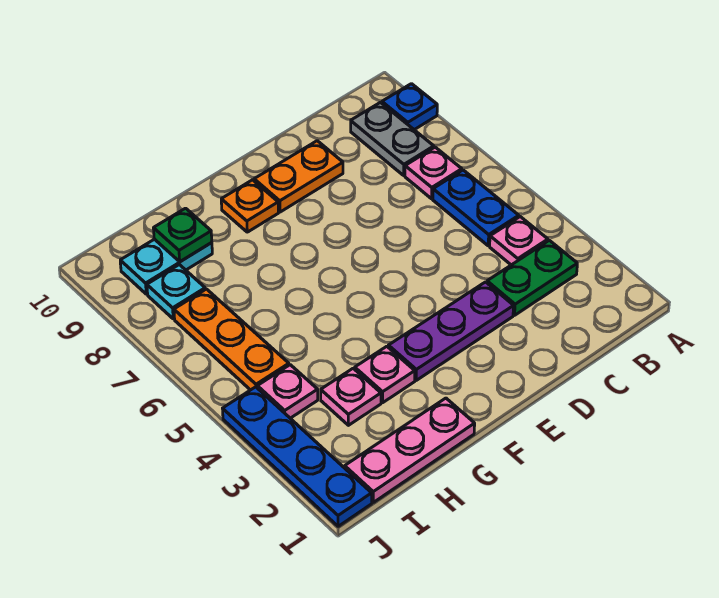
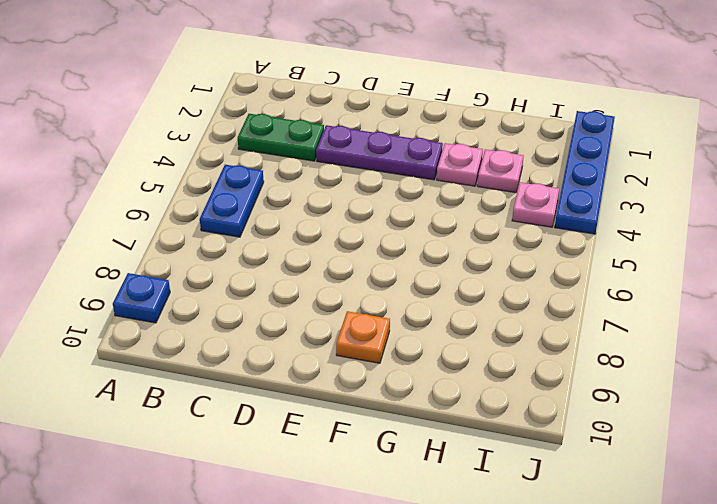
none -> pink 1x1 plate [490,217,548,265]
none -> pink 1x1 plate [405,147,462,199]
none -> grey 1x2 plate [351,102,434,175]

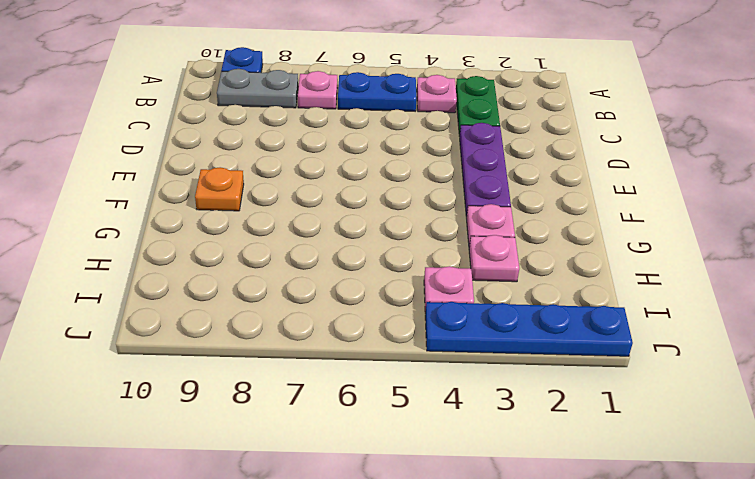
none -> orange 1x2 plate [254,141,343,212]
none -> pink 1x3 plate [345,398,475,502]
none -> cyan 1x2 plate [120,239,212,294]

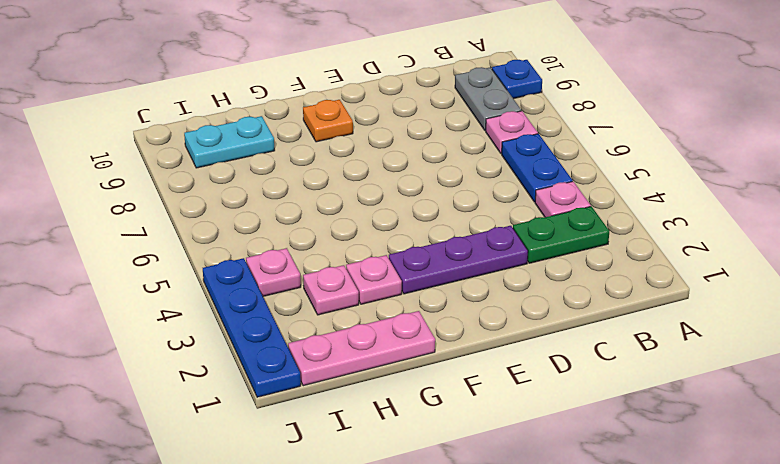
none -> orange 1x2 plate [254,141,343,212]
none -> orange 1x3 plate [174,289,289,390]
none -> cyan 1x1 plate [147,265,205,319]

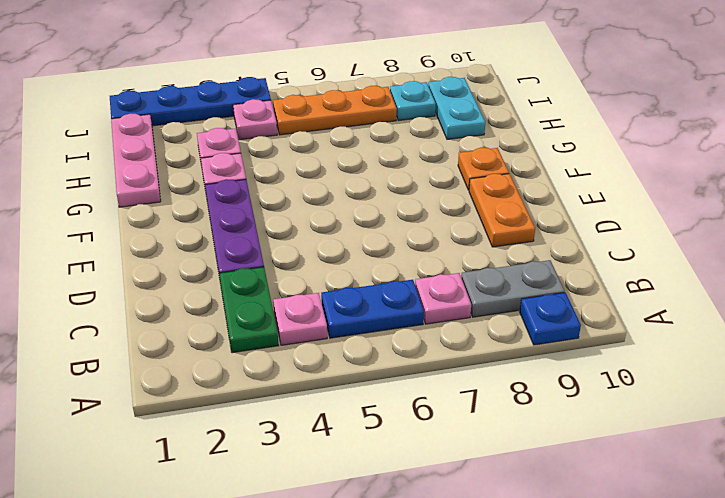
none -> green 1x1 plate [153,208,212,262]

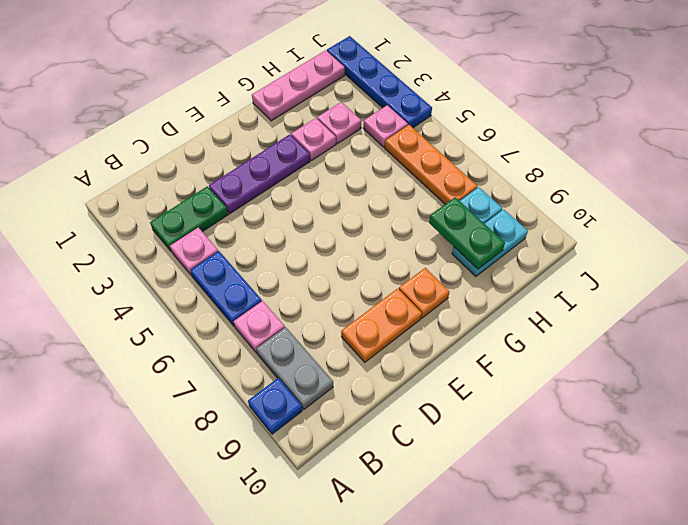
green 1x2 plate [429,197,505,269] -> green 1x1 plate [153,208,212,262]

